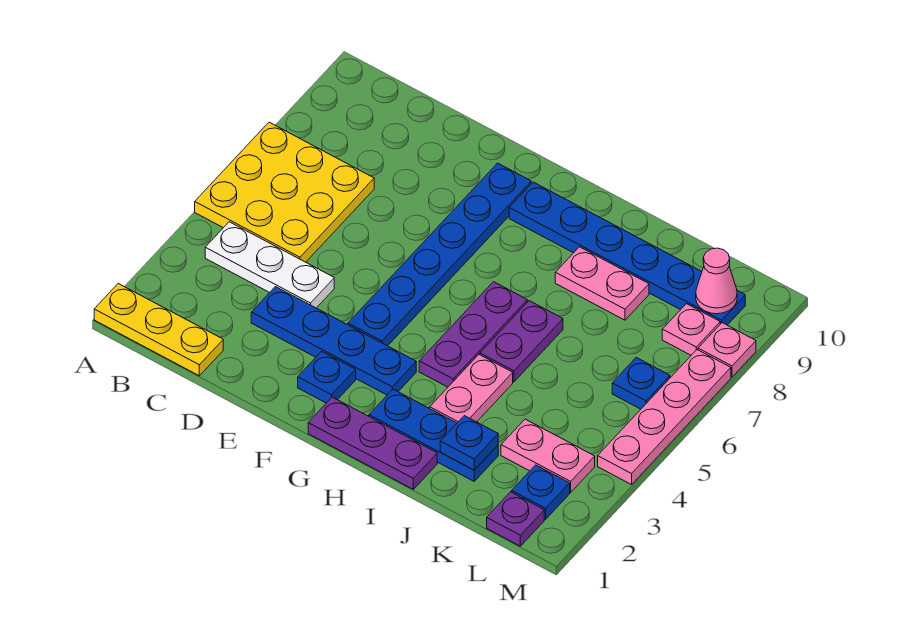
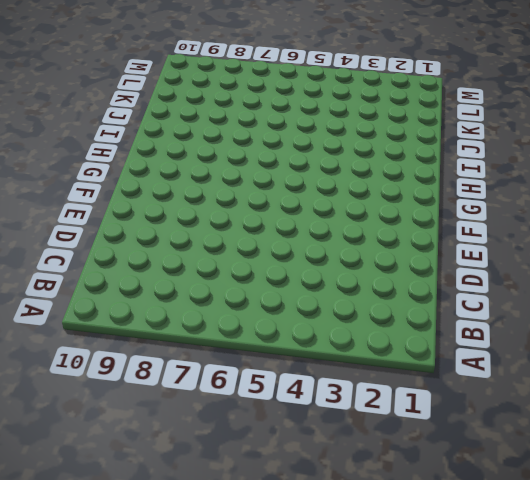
none -> yellow 1x3 plate [94,284,223,376]
none -> yellow 3x3 plate [195,122,374,262]
none -> white 1x3 plate [205,222,334,308]

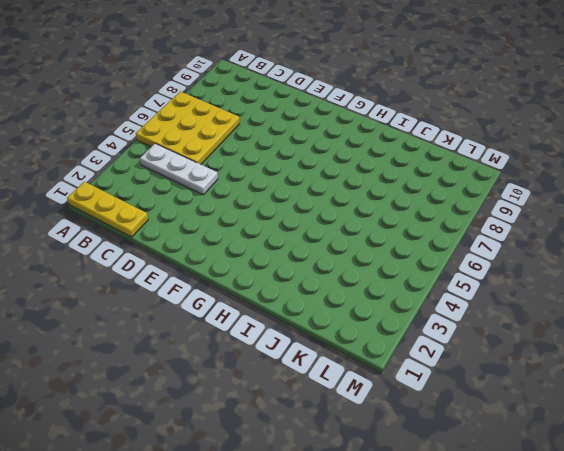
none -> blue 1x4 plate [251,287,416,395]
none -> blue 1x1 plate [298,351,356,403]
none -> blue 1x6 plate [348,163,531,346]

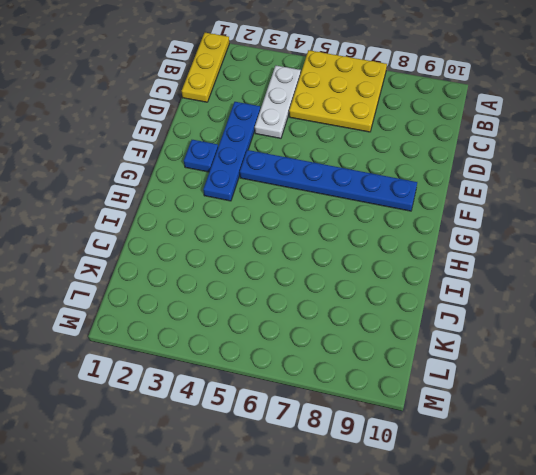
none -> purple 1x3 plate [308,397,437,489]
none -> blue 1x6 plate [509,182,745,325]
none -> blue 1x3 plate [369,389,498,481]

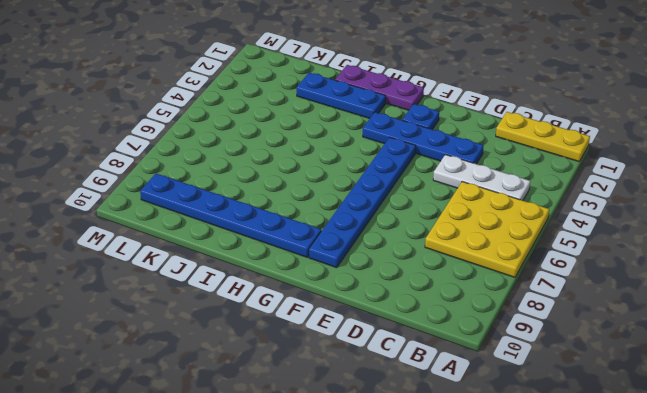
none -> purple 1x3 plate [419,282,527,387]
none -> pink 1x2 plate [430,355,513,423]
none -> purple 1x2 plate [480,301,563,382]

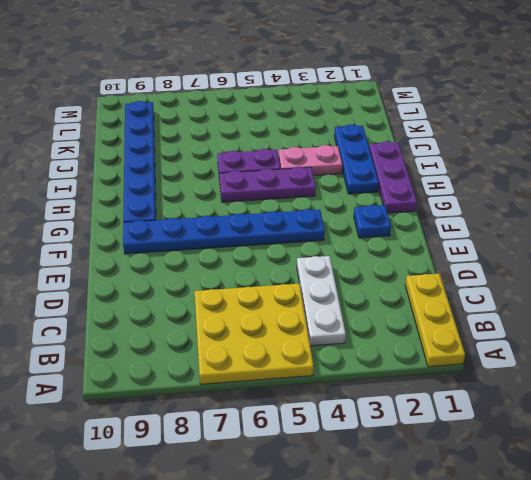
none -> blue 1x4 plate [251,287,416,395]
none -> pink 1x2 plate [555,247,649,320]
none -> pink 1x2 plate [501,419,595,492]

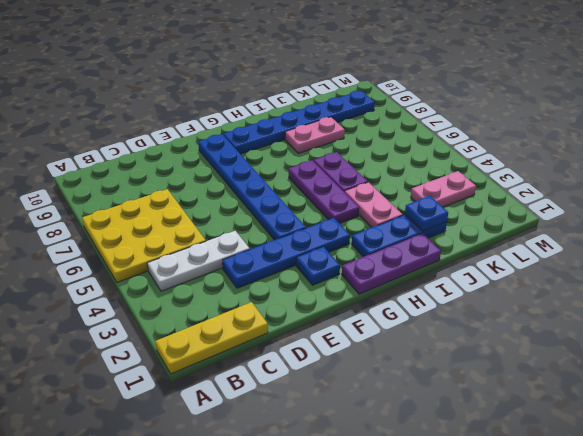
none -> purple 1x1 plate [487,492,544,546]
none -> blue 1x1 plate [512,465,570,519]
none -> blue 1x1 plate [612,358,670,409]

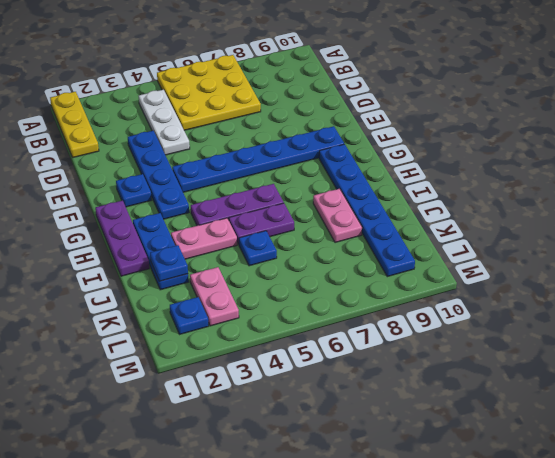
blue 1x1 plate [239,231,277,266] -> blue 1x1 plate moved to [612,358,670,409]
none -> purple 1x1 plate [487,492,544,546]
none -> pink 1x1 plate [662,304,720,355]
none -> pink 1x4 plate [598,350,731,485]

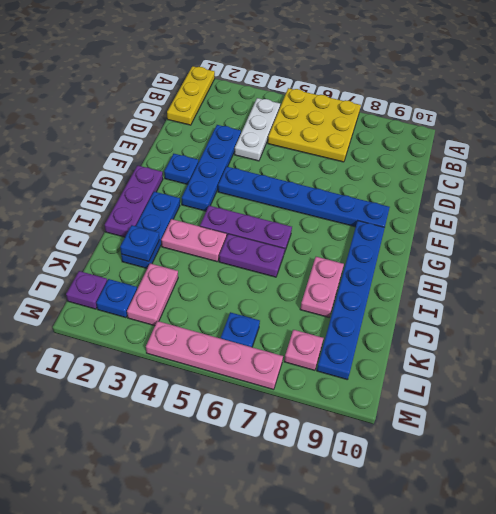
none -> pink 1x1 plate [698,323,756,377]
none -> pink 1x1 cone [696,248,737,314]

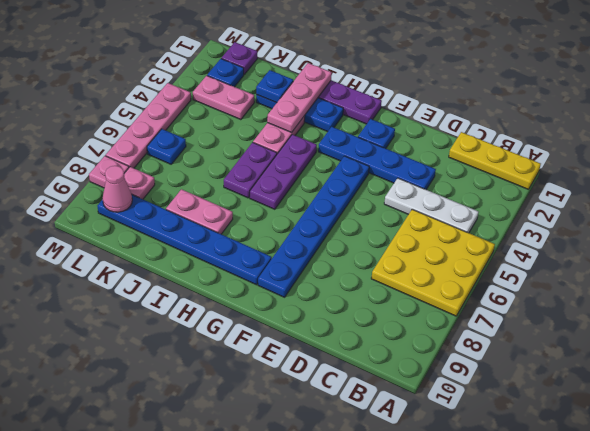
pink 1x3 plate [267,63,332,133] -> none

